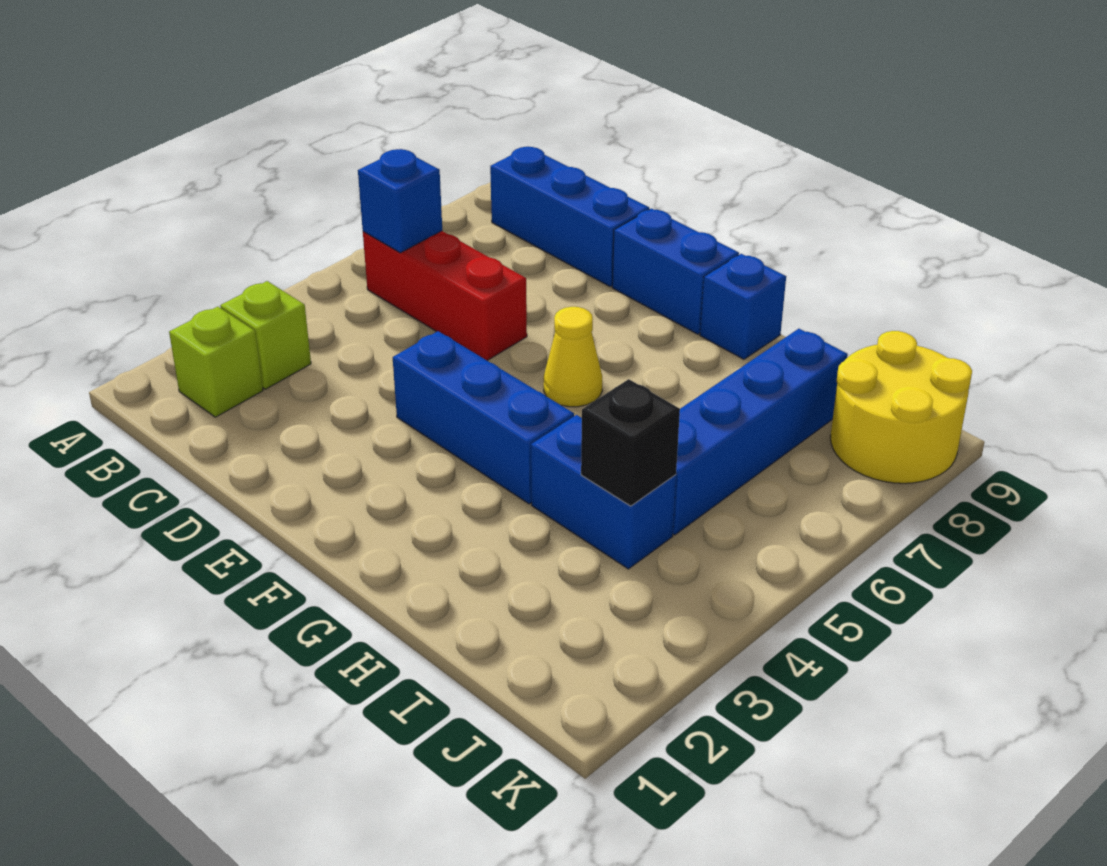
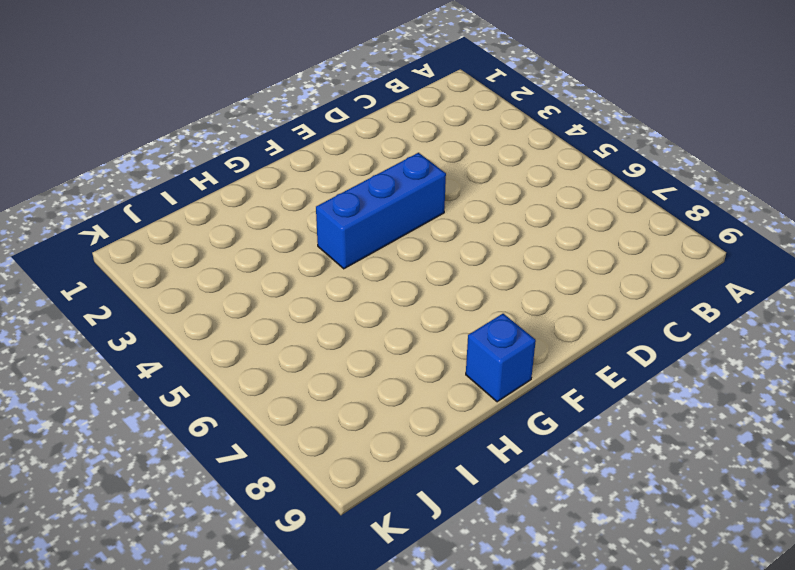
none -> lime 1x1 brick [169,307,263,417]
none -> lime 1x1 brick [220,281,311,389]
none -> red 1x3 brick [363,231,527,360]

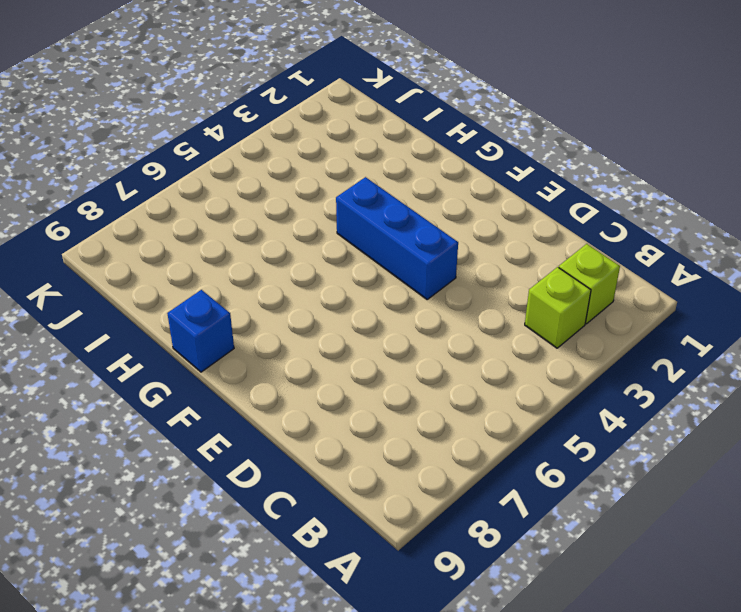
none -> red 1x3 brick [363,231,527,360]
none -> blue 1x3 brick [490,147,649,287]
none -> blue 1x2 brick [612,209,739,334]

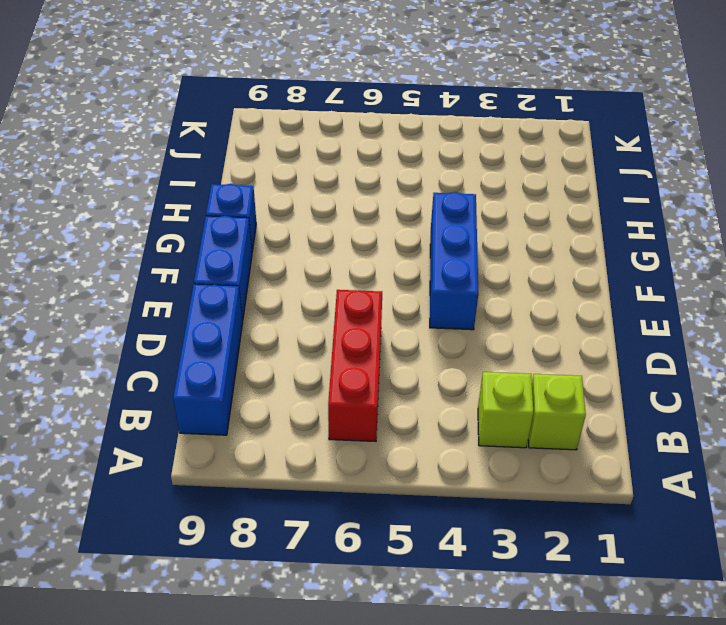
none -> yellow 1x1 cone [544,307,602,407]
none -> blue 1x2 brick [531,415,676,569]
none -> blue 1x4 brick [673,329,848,535]

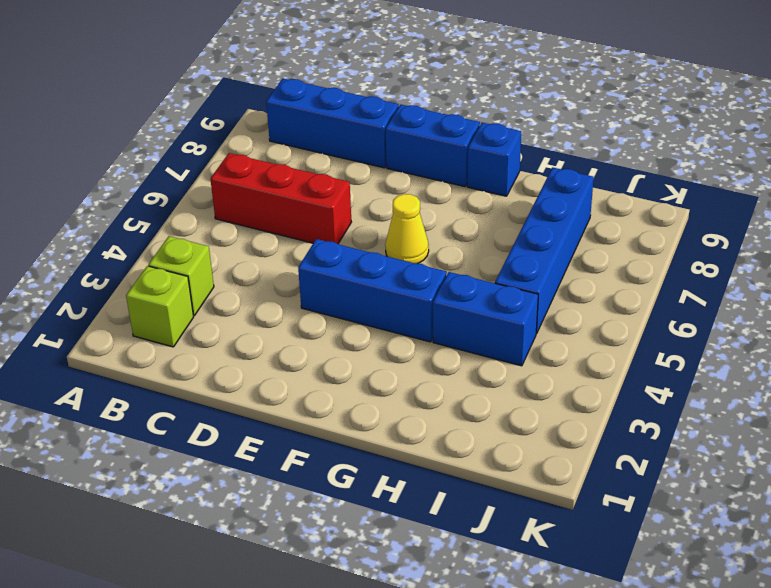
none -> yellow 2x2 round brick [830,331,972,483]
none -> blue 1x1 brick [358,149,442,253]
none -> black 1x1 brick [581,379,680,506]

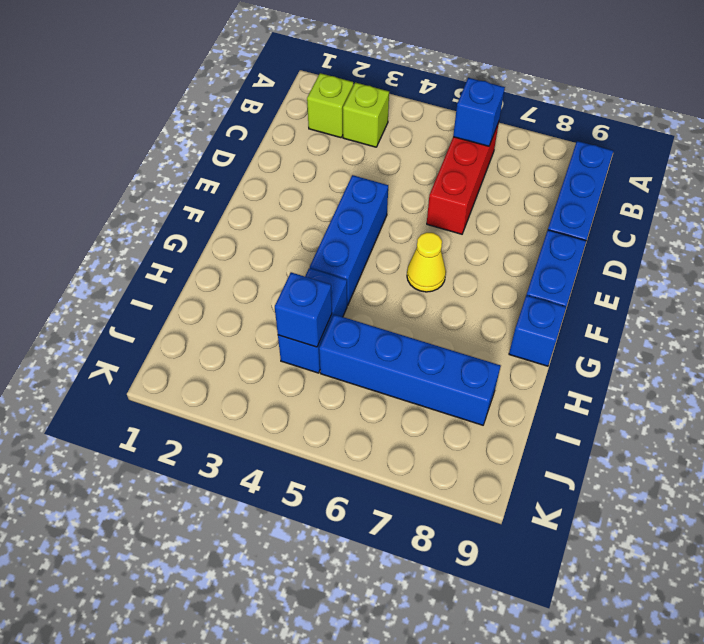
blue 1x1 brick [275,272,332,347] -> black 1x1 brick [581,379,680,506]
none -> yellow 2x2 round brick [830,331,972,483]

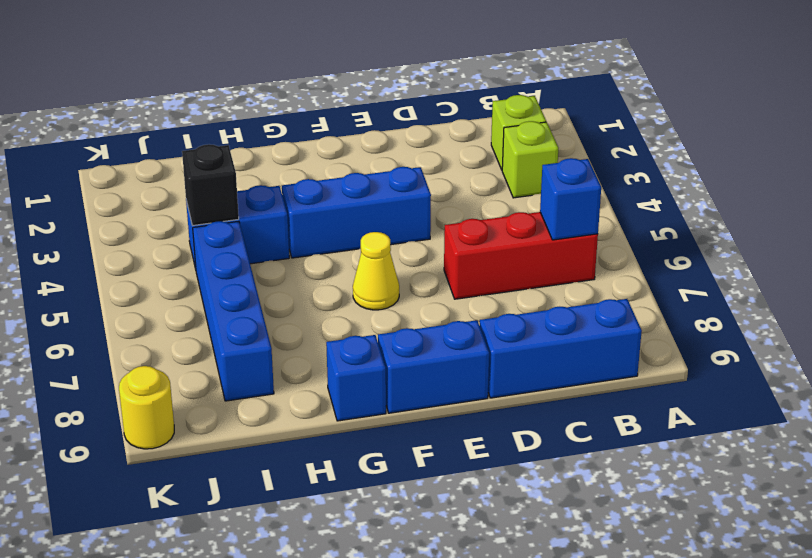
yellow 1x1 round brick [119,366,174,449] -> yellow 2x2 round brick [830,331,972,483]

